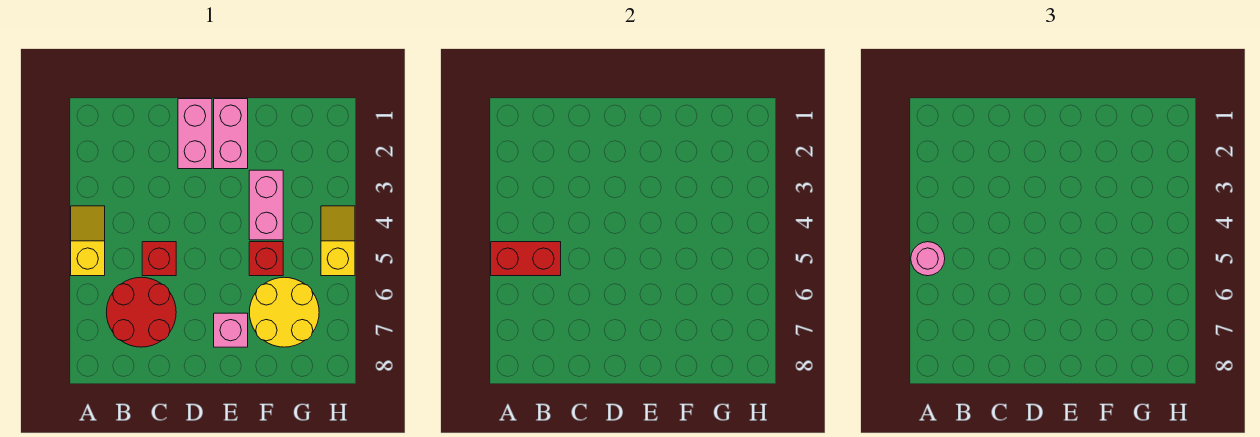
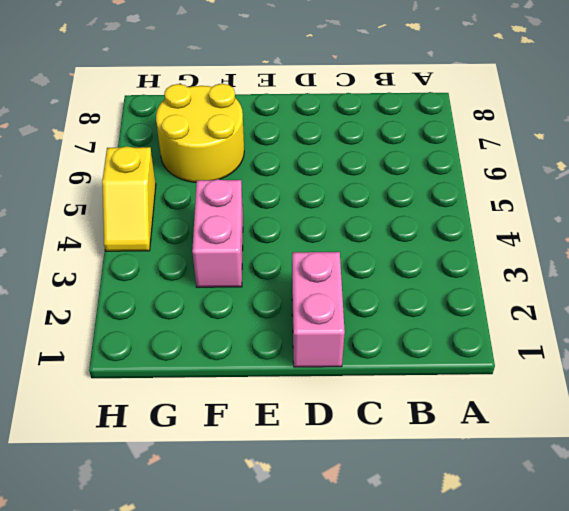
none -> yellow 1x2 slope [71,206,105,276]
none -> red 2x2 round brick [106,277,176,347]
none -> red 1x1 brick [142,242,176,276]

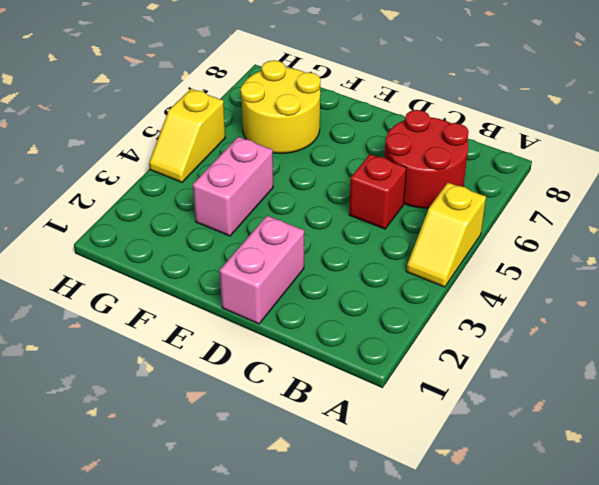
none -> pink 1x2 brick [214,99,248,169]
none -> pink 1x1 brick [214,313,248,347]
none -> red 1x1 brick [249,242,283,276]

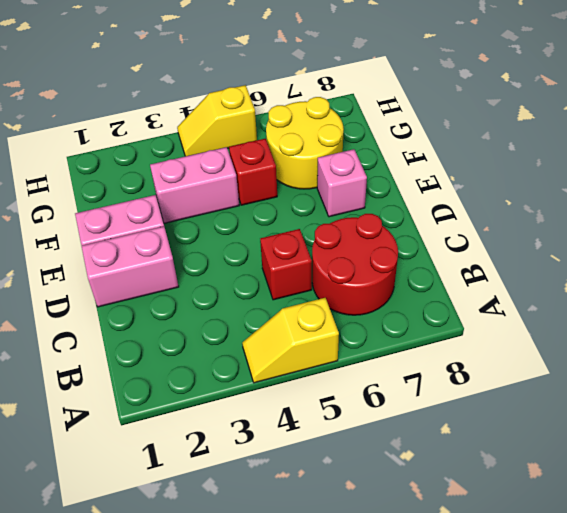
none -> red 1x2 brick [491,242,561,276]
none -> pink 1x1 round brick [911,242,945,276]

